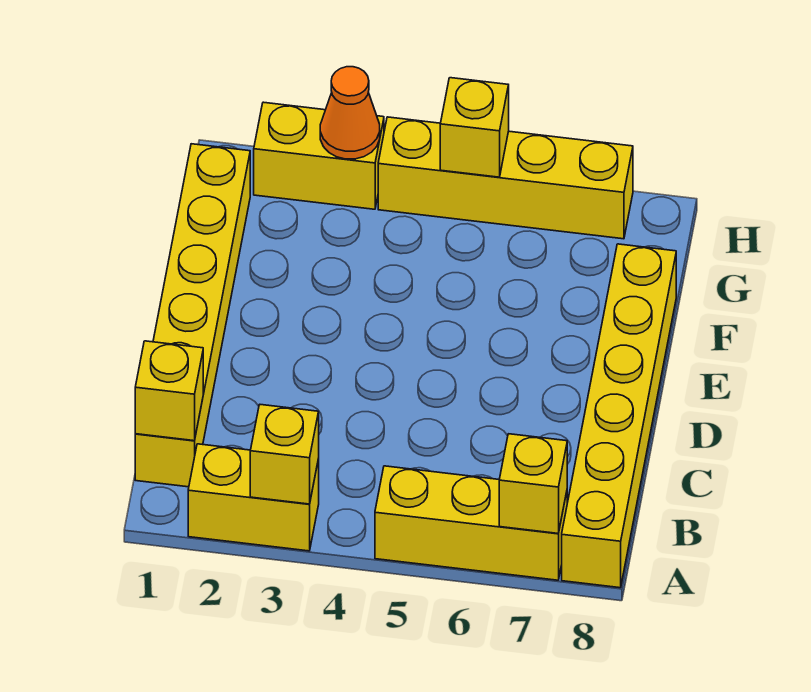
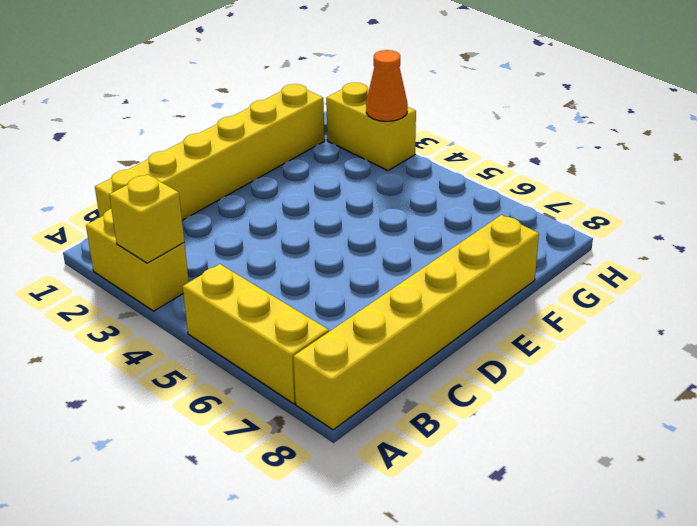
none -> yellow 1x4 brick [378,117,633,239]
none -> yellow 1x1 brick [499,434,567,534]

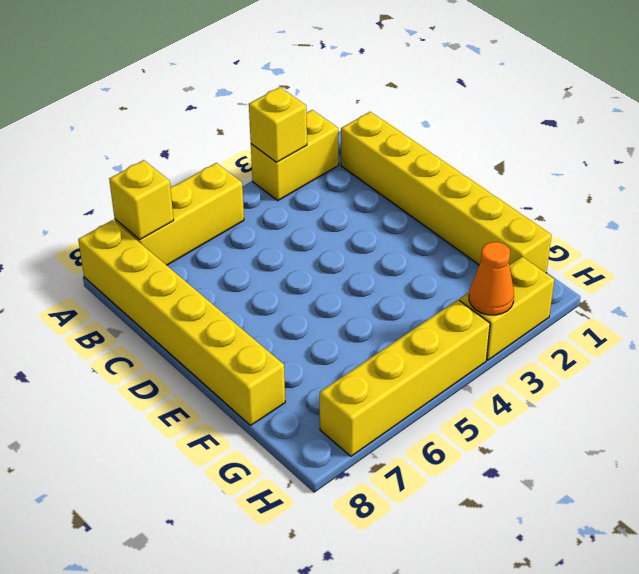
none -> yellow 1x1 brick [135,341,203,441]
none -> yellow 1x1 brick [440,78,509,177]

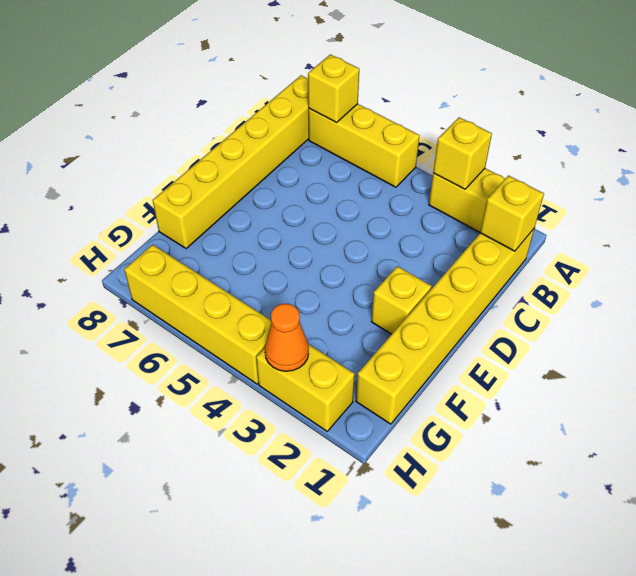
yellow 1x1 brick [371,266,431,334] -> yellow 1x1 brick moved to [440,78,509,177]

